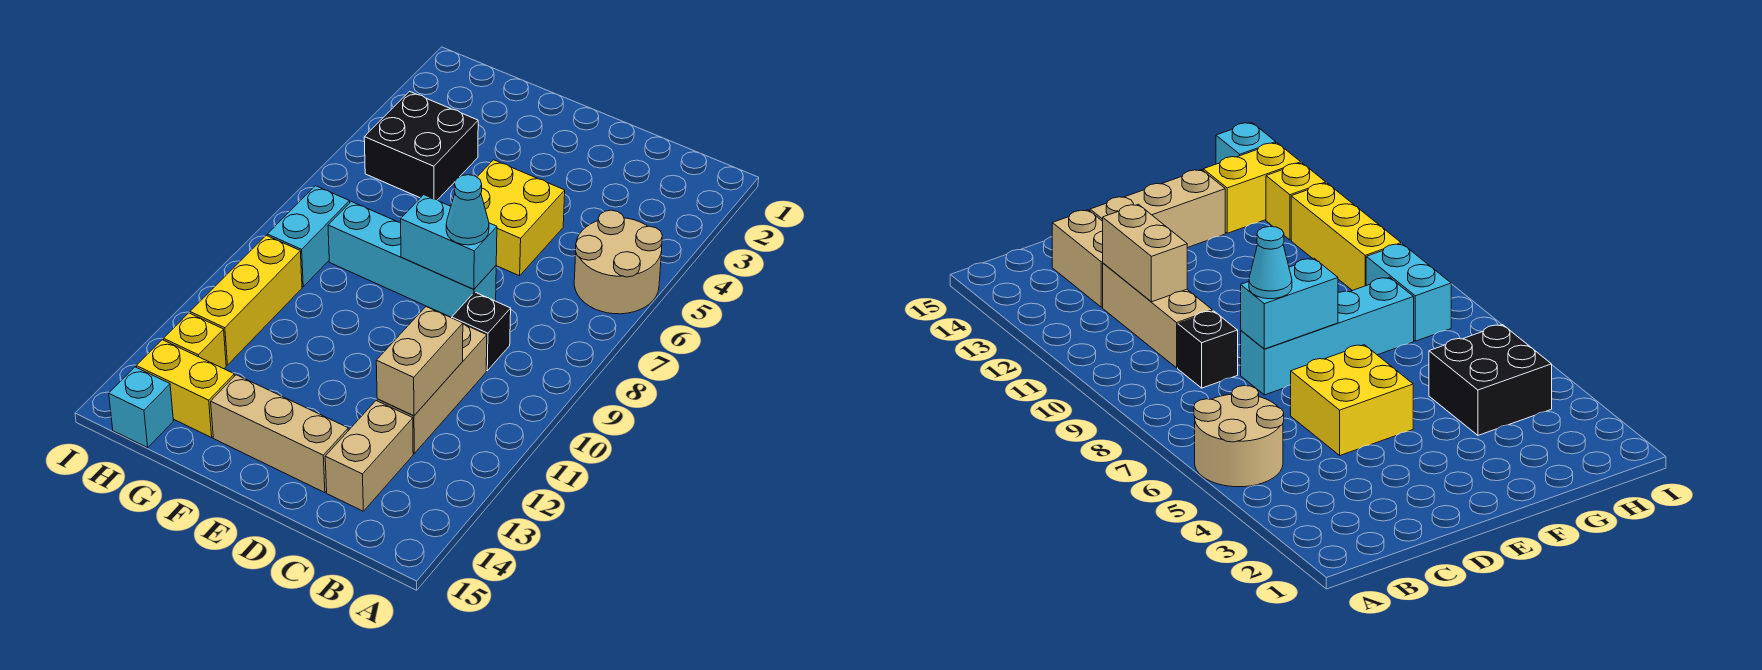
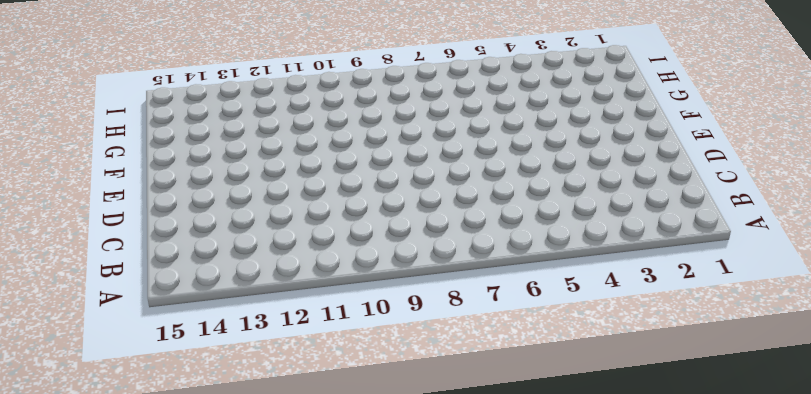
none -> tan 2x2 round brick [574,210,662,314]
none -> black 1x1 brick [452,292,511,371]
none -> tan 1x3 brick [377,324,487,453]

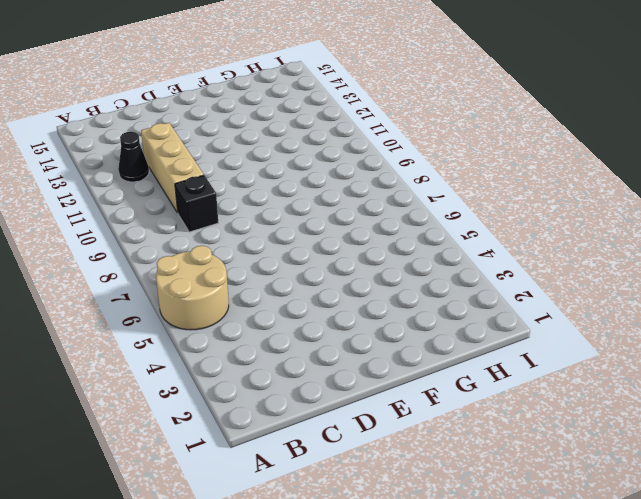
black 1x1 cone [118,132,149,182] -> none
none -> tan 1x2 brick [325,401,413,511]
none -> yellow 2x2 brick [450,160,565,276]
none -> cyan 1x4 brick [328,201,496,317]

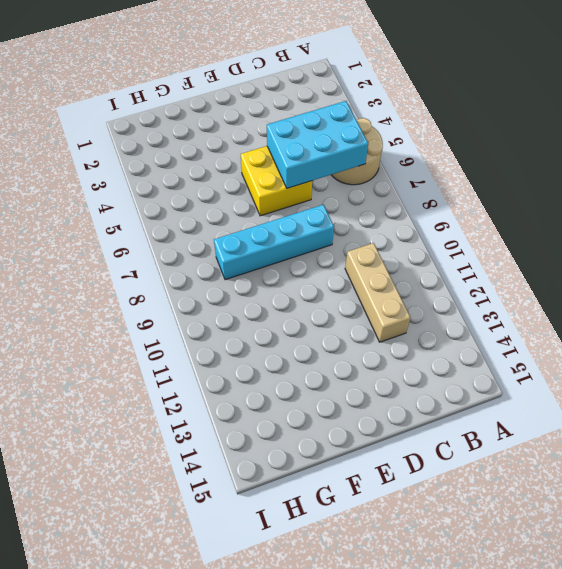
cyan 2x3 brick [267,101,368,188] -> none
none -> black 1x1 brick [452,292,511,371]
none -> tan 1x2 brick [325,401,413,511]
none -> tan 1x3 brick [211,375,348,493]

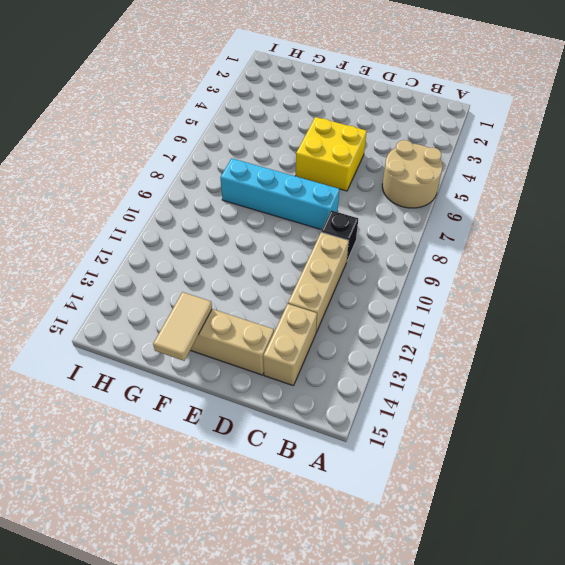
tan 1x2 tile [153,292,212,361] -> none
none -> black 2x2 brick [364,91,478,200]
none -> yellow 1x2 brick [136,340,234,438]
none -> cyan 1x2 brick [267,186,350,287]

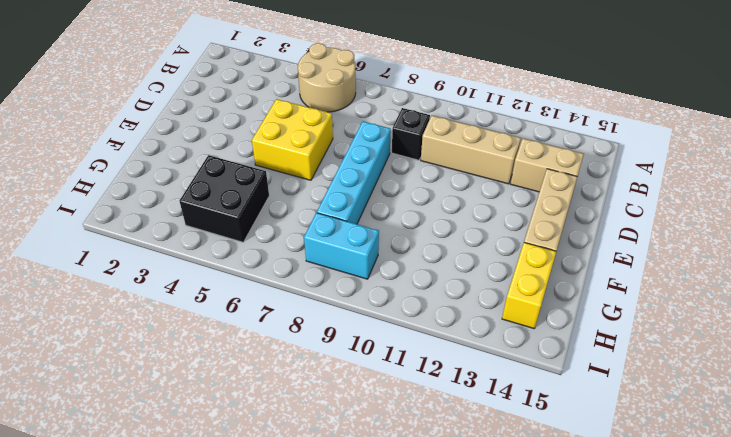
none -> yellow 1x3 brick [190,235,302,365]
none -> yellow 1x1 brick [163,313,226,369]
none -> cyan 1x1 brick [109,367,173,448]

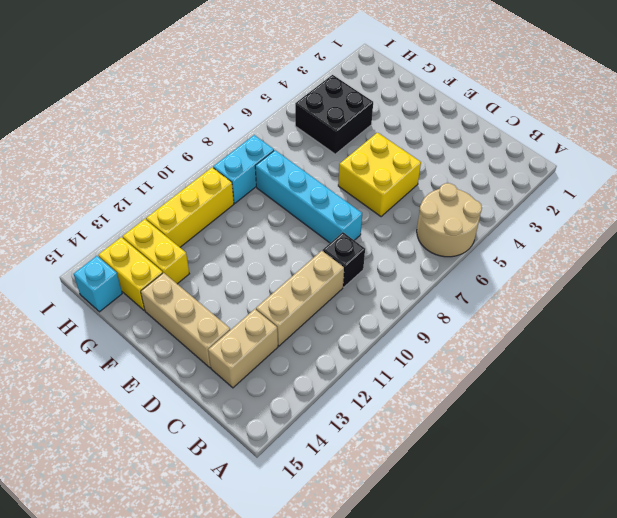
yellow 1x2 brick [123,219,189,284] -> yellow 1x1 brick [163,313,226,369]
none -> tan 1x2 brick [376,306,463,416]
none -> cyan 1x2 brick [401,195,497,289]
none -> cyan 1x1 cone [446,175,489,245]

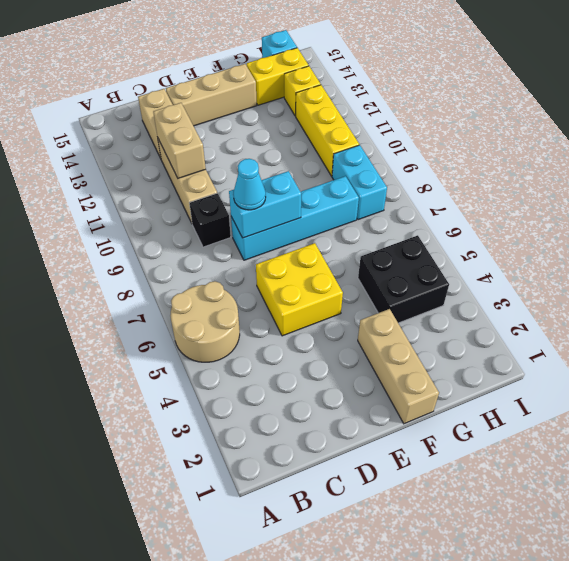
tan 1x3 brick [358,309,439,424] -> none

